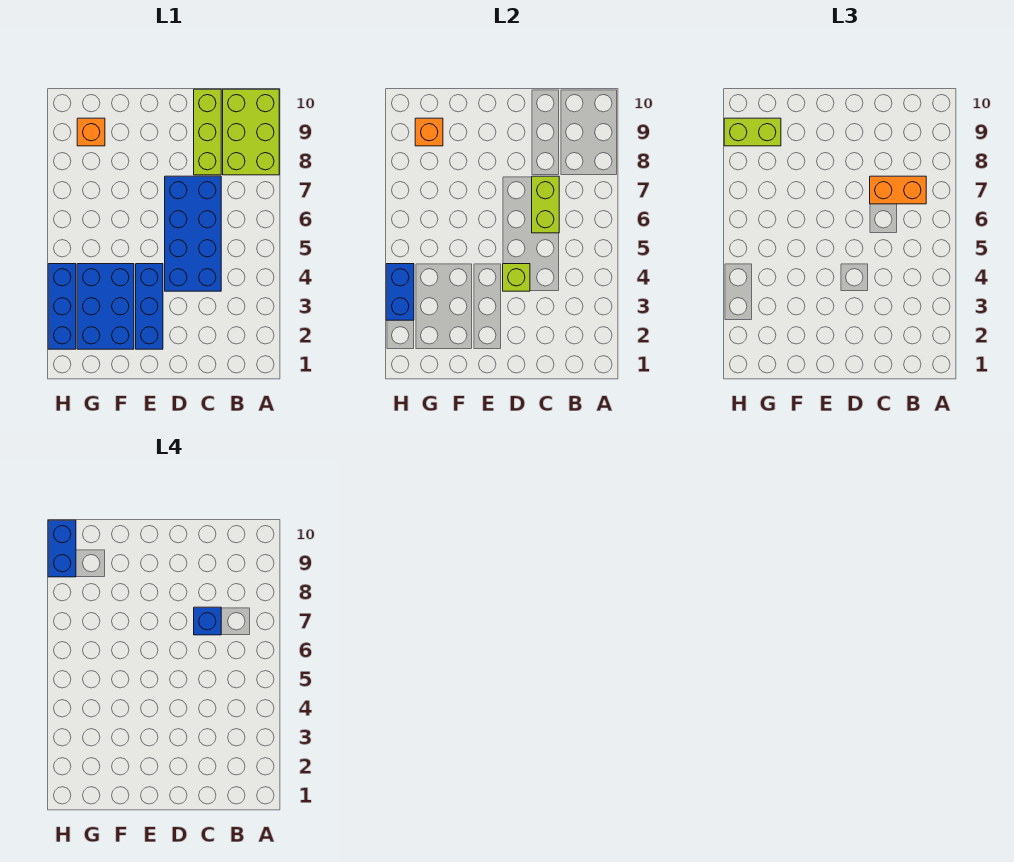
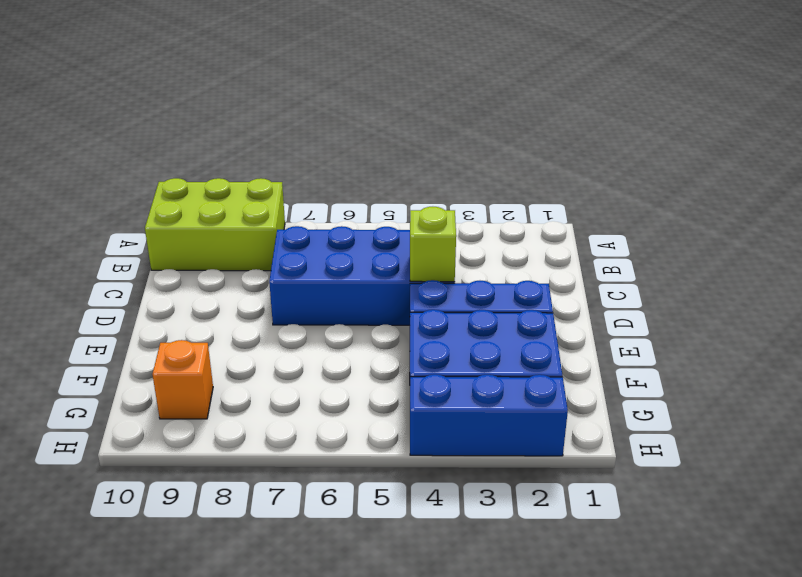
none -> lime 1x3 brick [194,89,221,175]
none -> lime 1x2 brick [532,176,559,233]
none -> orange 1x1 brick [415,118,443,146]

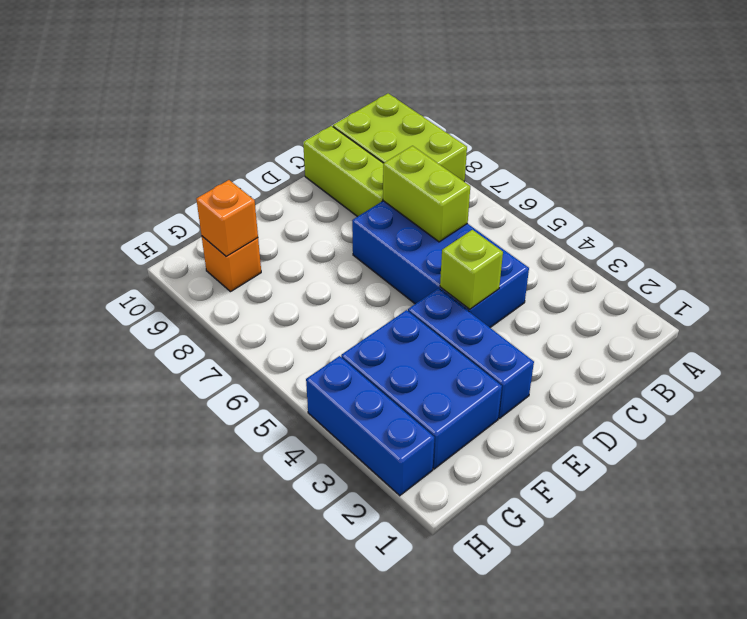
none -> blue 1x2 brick [386,264,414,320]
none -> orange 1x2 brick [870,176,926,204]
none -> lime 1x2 brick [724,118,781,146]

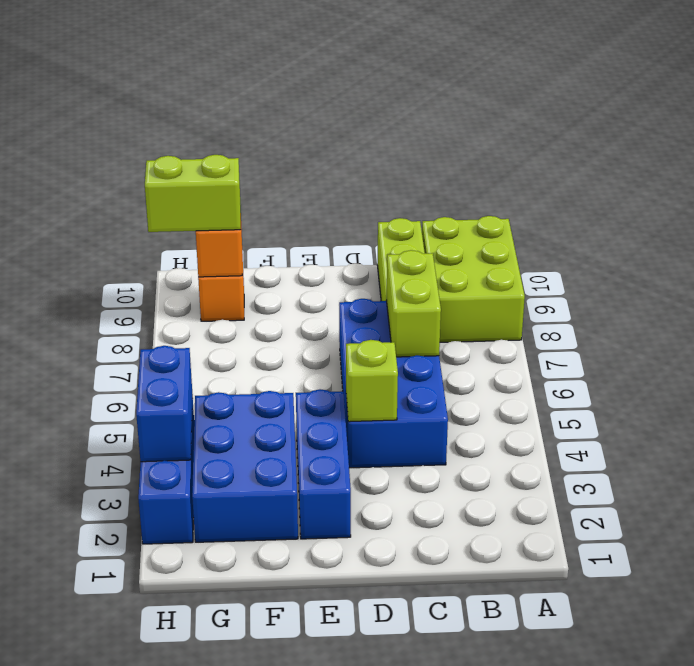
none -> orange 1x2 brick [870,176,926,204]
none -> blue 1x1 brick [194,607,221,635]
none -> blue 1x2 brick [48,520,76,577]

